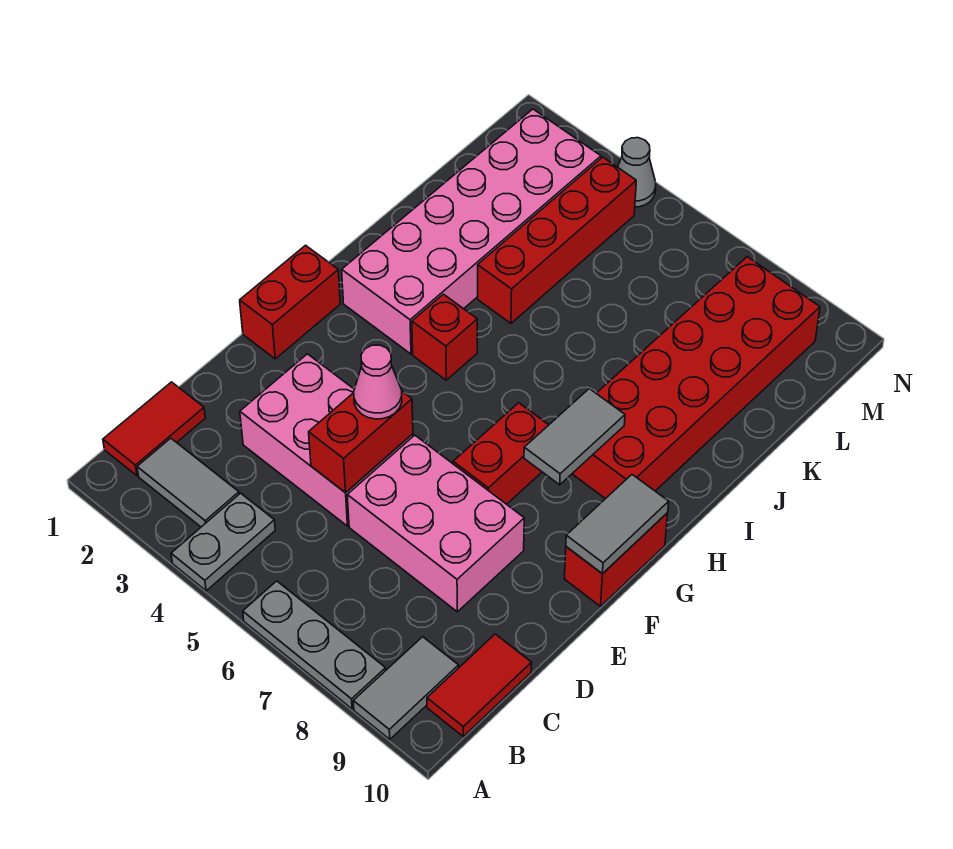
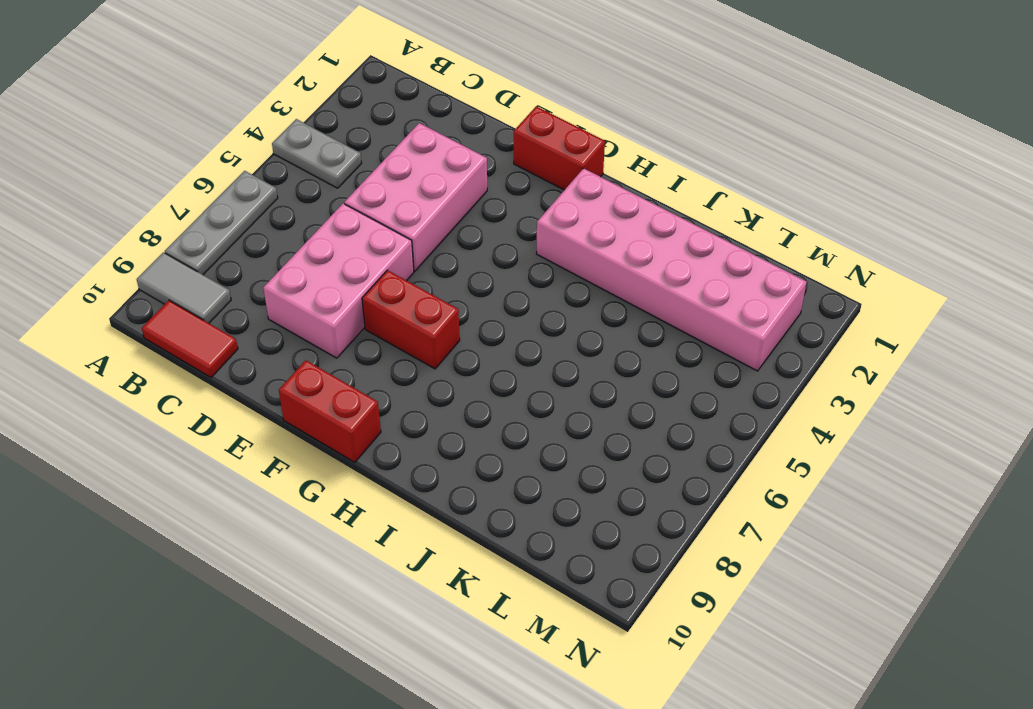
none -> red 1x2 tile [103,382,205,476]
none -> grey 1x2 tile [137,438,239,527]
none -> red 1x1 brick [412,294,477,380]

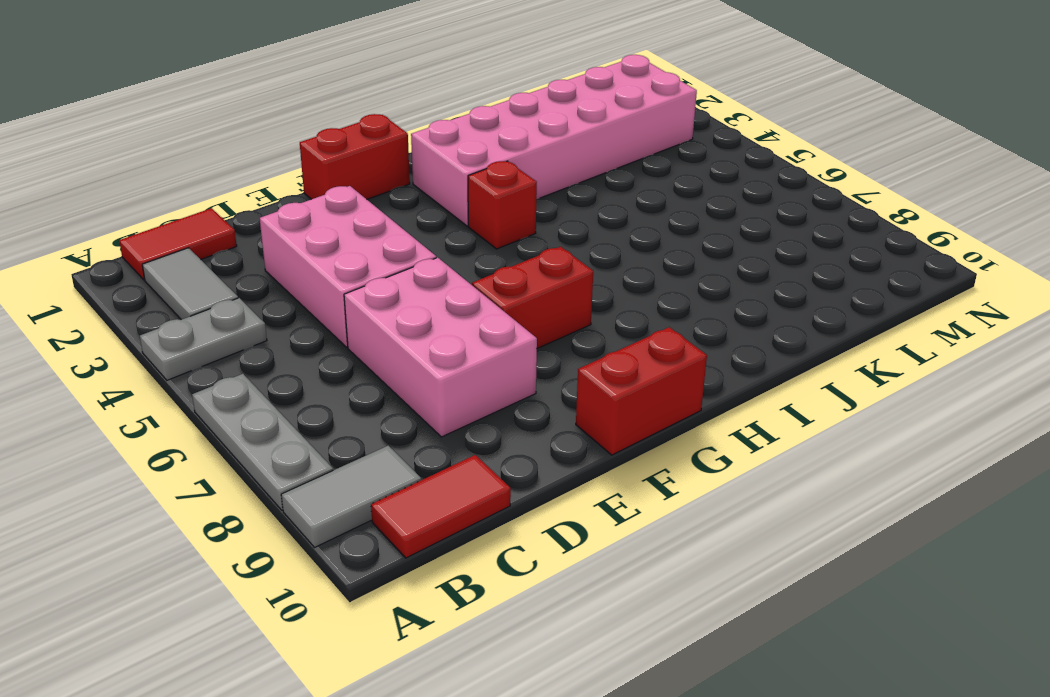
none -> red 2x6 brick [572,257,820,499]
none -> red 1x4 brick [478,157,636,323]
none -> grey 1x1 cone [618,138,656,207]

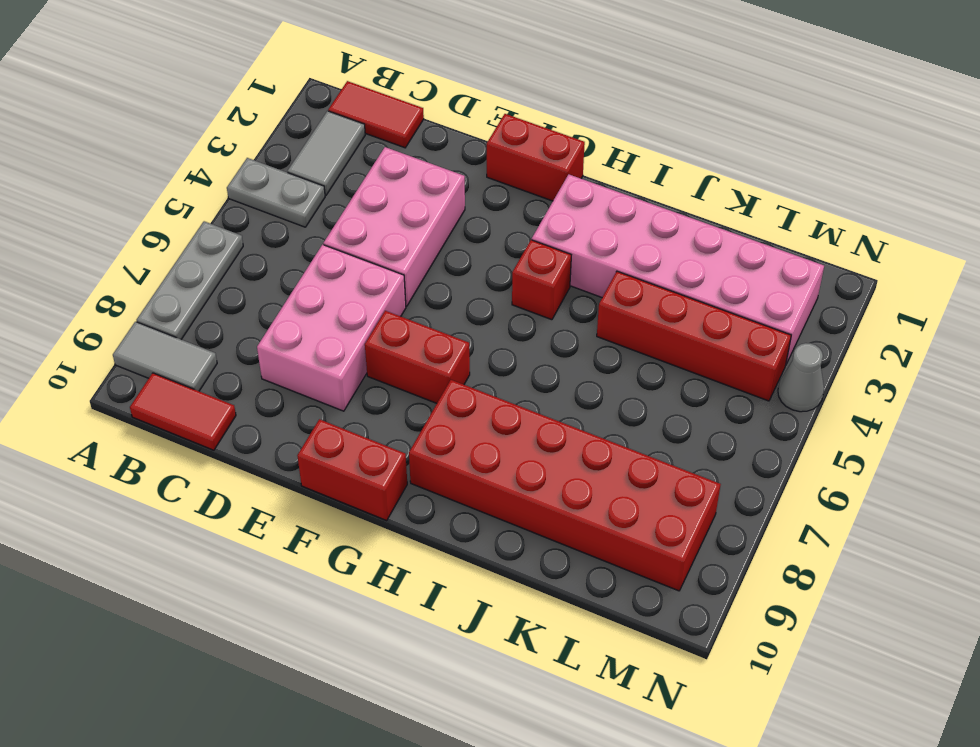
none -> red 1x2 brick [309,391,413,493]
none -> grey 1x2 tile [566,475,669,574]
none -> grey 1x2 tile [524,389,625,485]

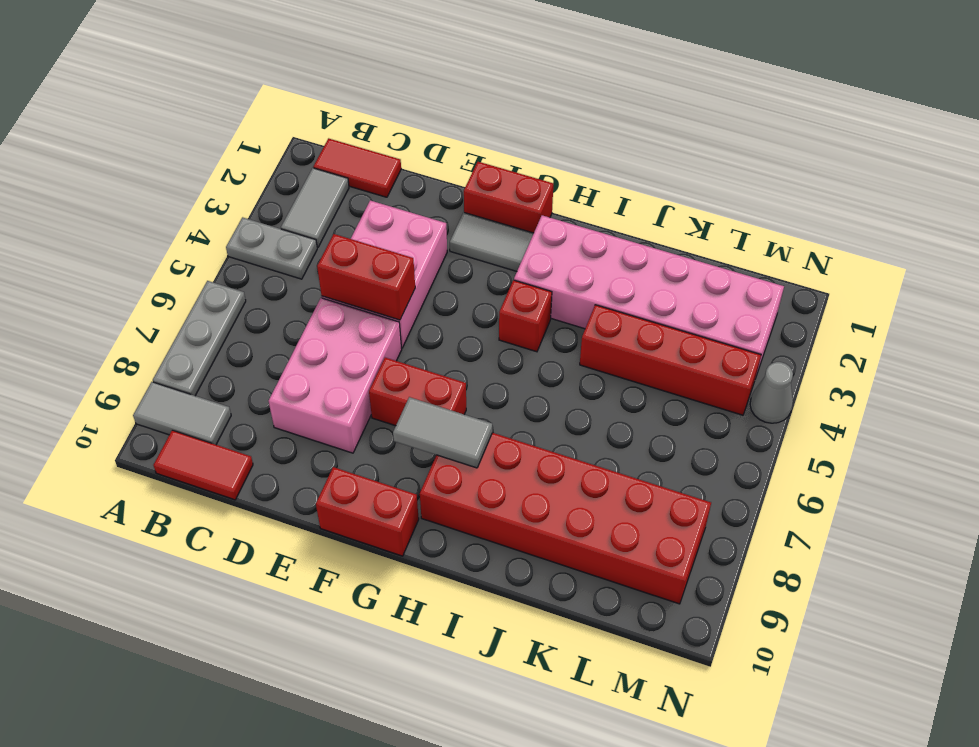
grey 1x2 tile [450,213,534,271] -> grey 1x2 tile moved to [566,475,669,574]
none -> pink 1x1 cone [354,345,402,419]

